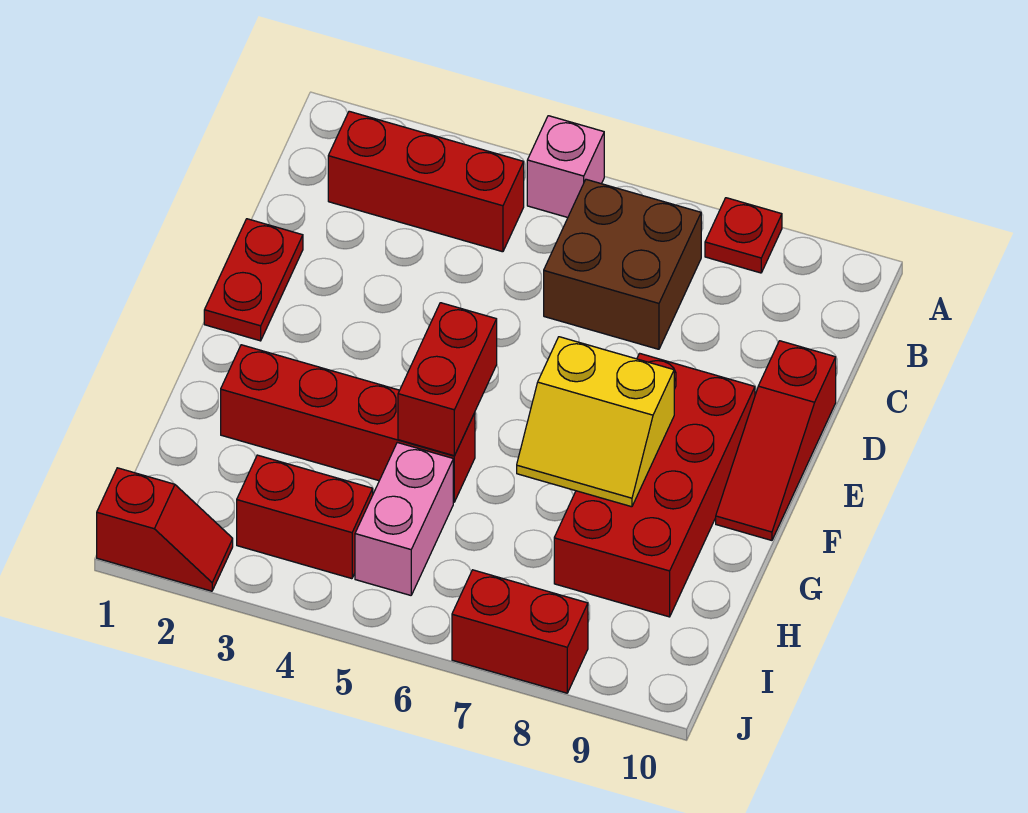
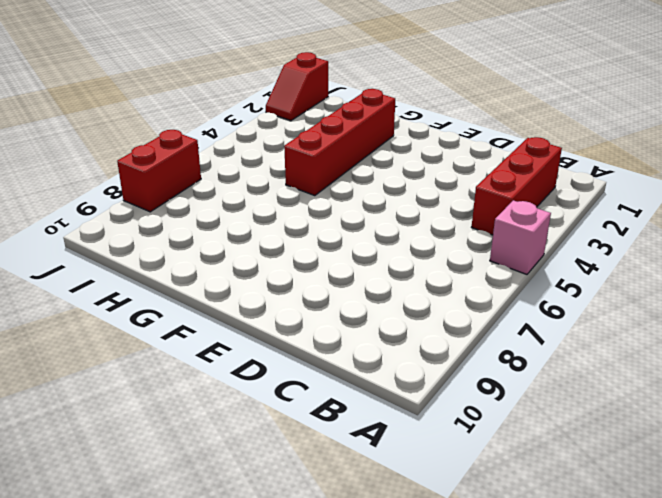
none -> red 1x1 plate [705,198,782,273]
none -> brown 2x2 brick [544,179,701,349]
none -> red 1x2 plate [204,219,303,341]

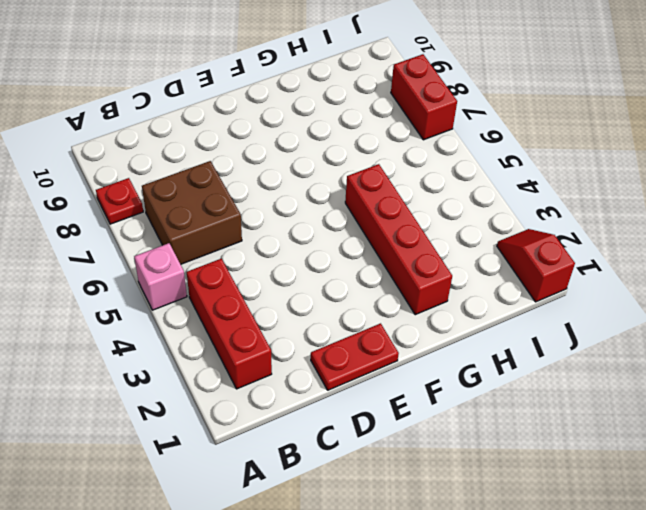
none -> red 1x3 slope [716,341,836,540]
none -> red 2x4 brick [554,353,755,617]
none -> pink 1x2 brick [355,442,453,595]

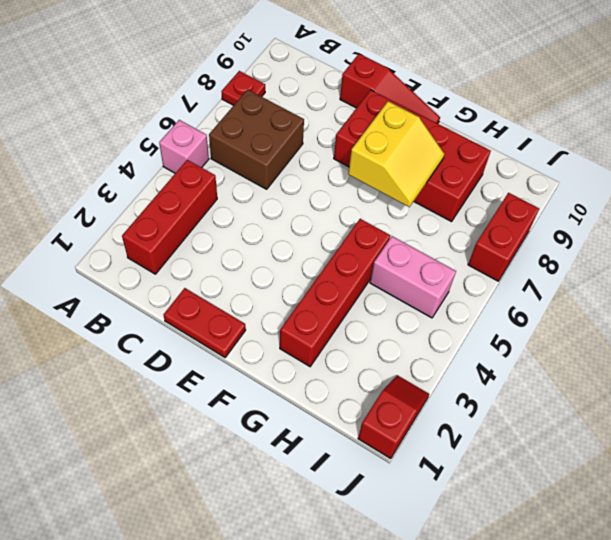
none -> red 1x2 brick [237,455,373,579]
none -> red 1x2 brick [398,303,497,456]

